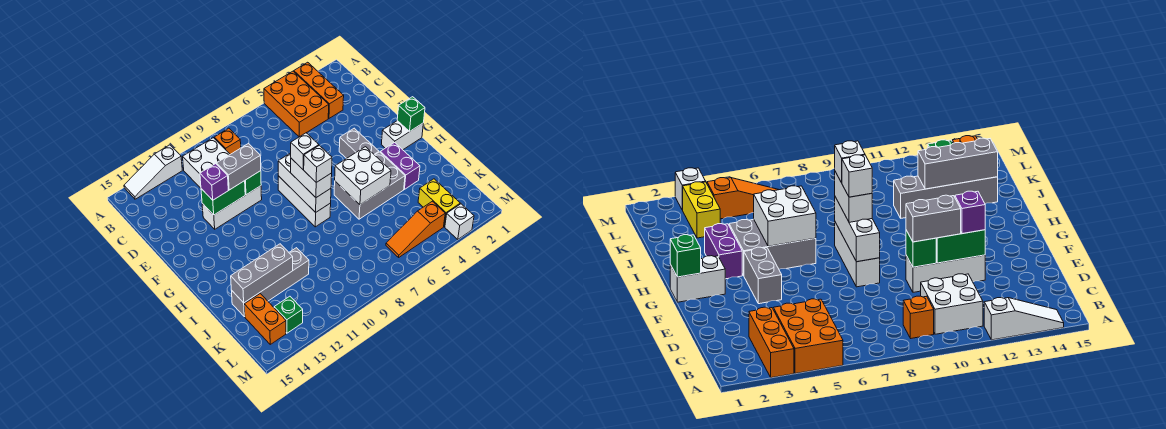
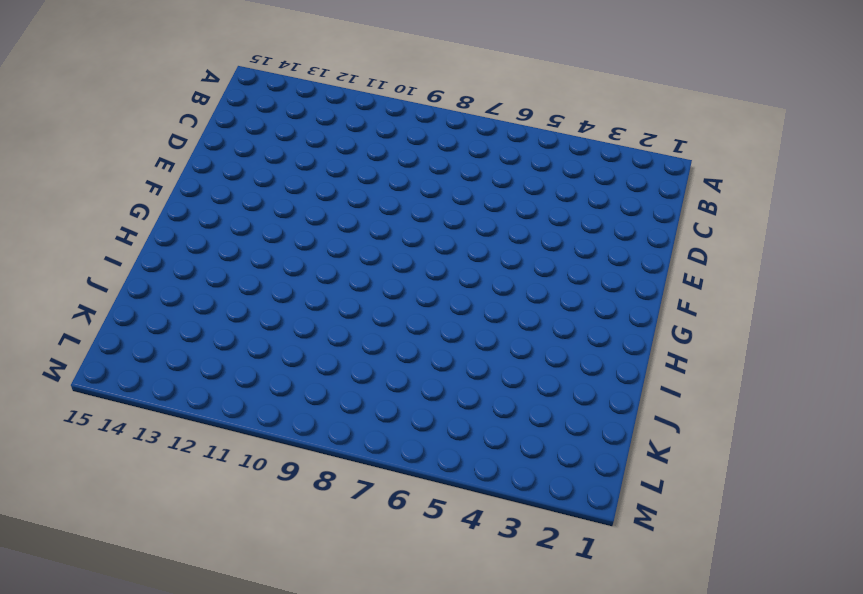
none -> orange 1x3 brick [294,62,344,118]
none -> orange 2x3 brick [264,71,329,137]
none -> white 1x3 slope [124,145,182,199]

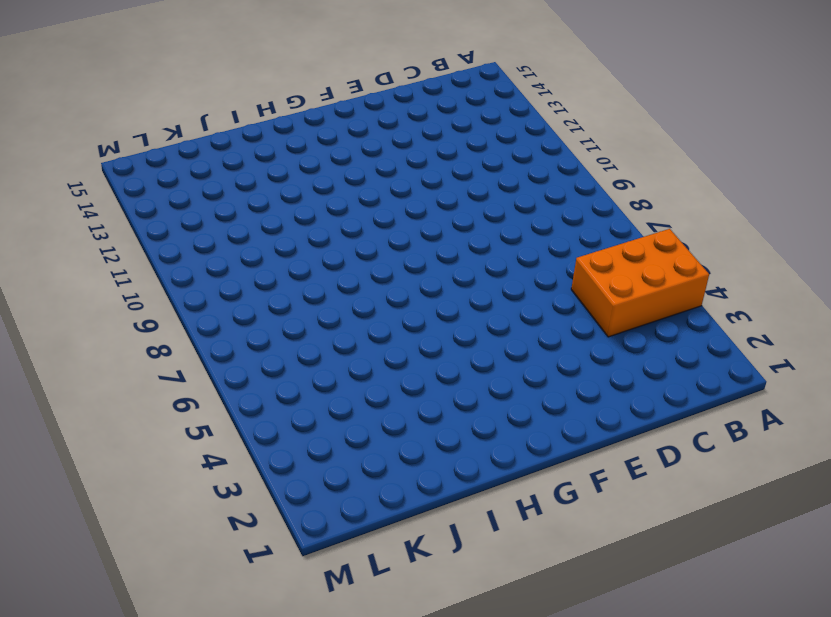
none -> orange 1x3 brick [294,62,344,118]
none -> white 1x3 slope [124,145,182,199]
none -> orange 1x1 brick [214,128,241,154]

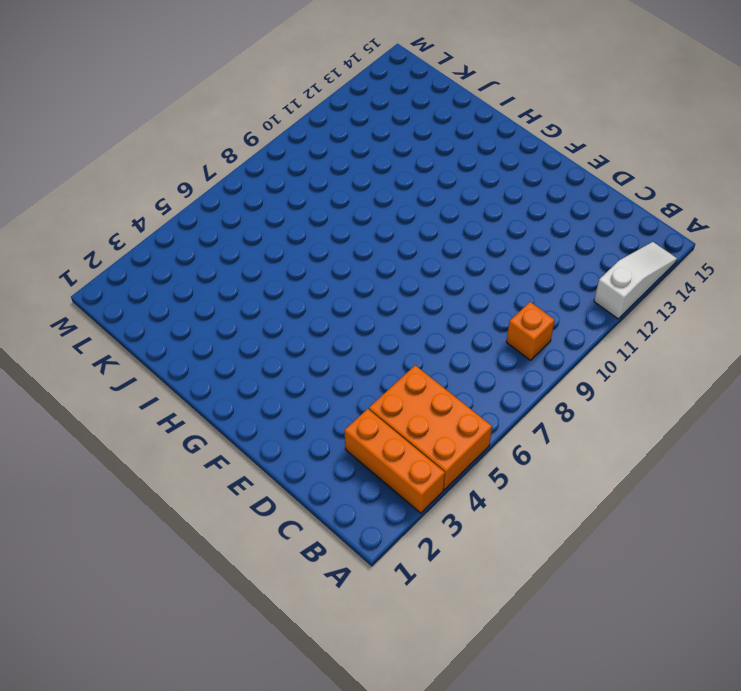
none -> white 2x2 brick [183,138,230,188]
none -> white 1x3 brick [202,186,262,229]
none -> grey 1x2 brick [339,128,379,159]

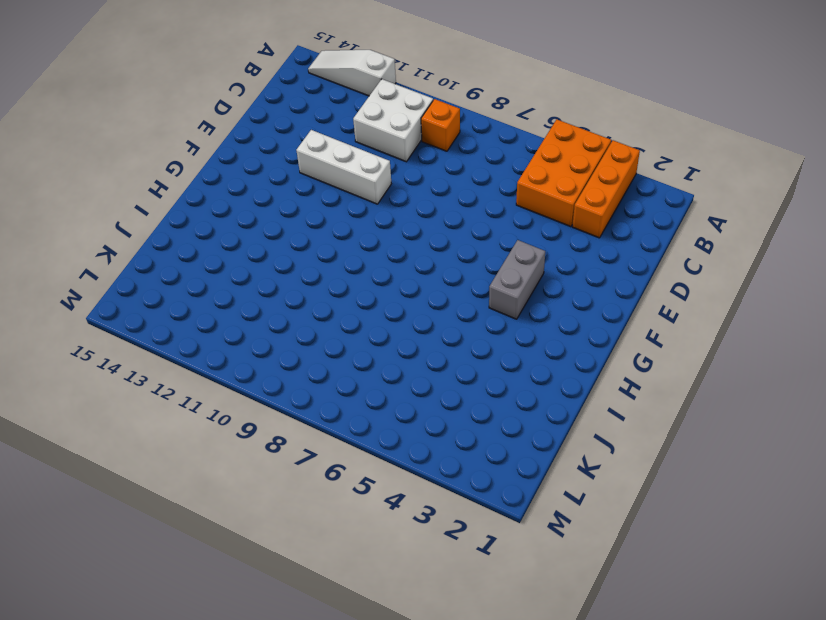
none -> white 1x3 brick [278,176,331,227]
none -> white 1x2 brick [381,121,423,150]
none -> purple 1x2 brick [380,142,420,189]

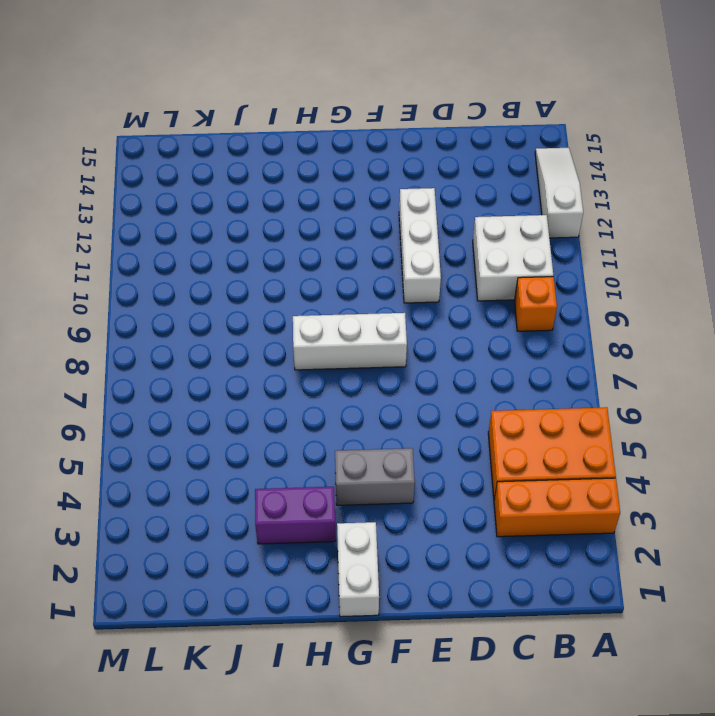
none -> grey 2x3 brick [334,152,405,219]
none -> grey 1x4 brick [231,248,309,317]
none -> yellow 1x2 brick [418,179,460,227]

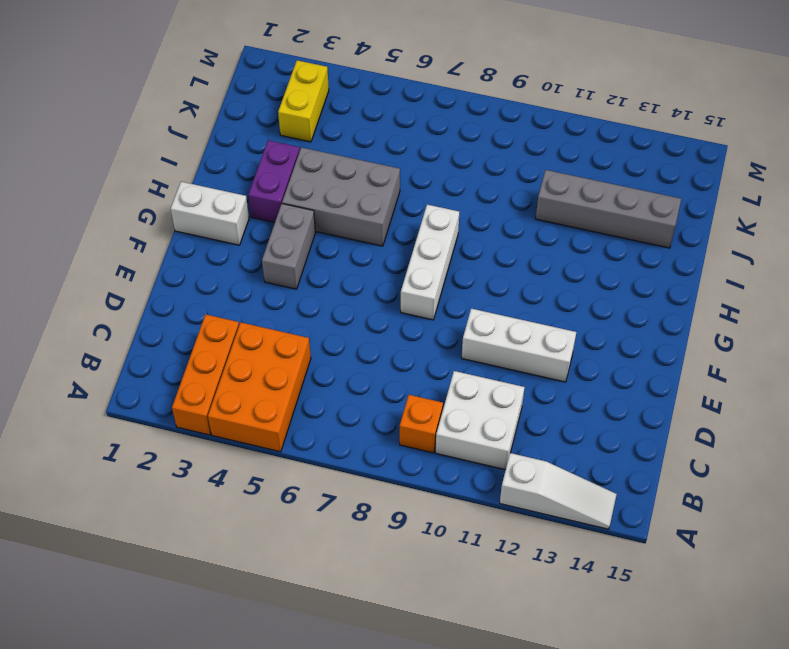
none -> orange 1x2 brick [244,294,286,344]
none -> orange 1x3 slope [386,201,445,257]
none -> green 1x1 brick [274,296,303,333]

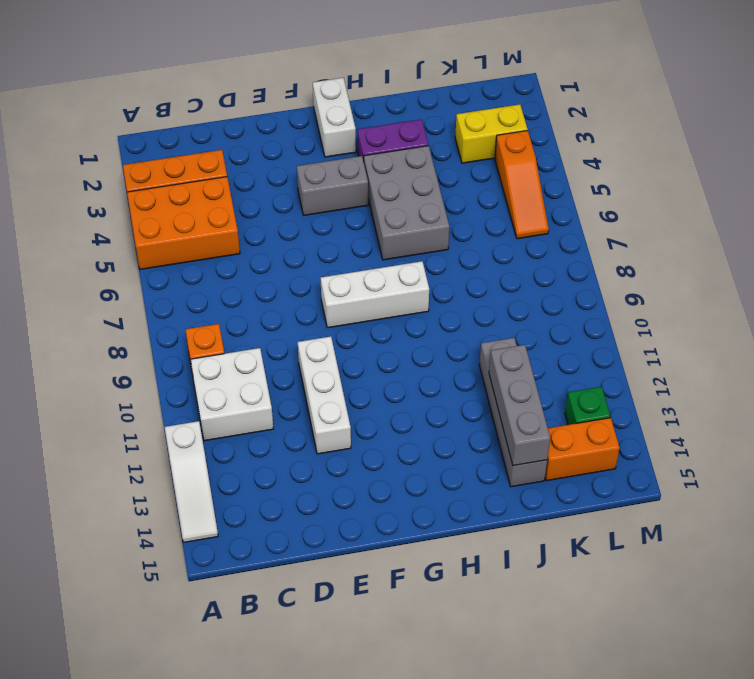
none -> white 1x1 brick [445,204,474,239]
none -> green 1x1 brick [245,171,261,195]
none -> green 1x2 brick [201,181,245,215]

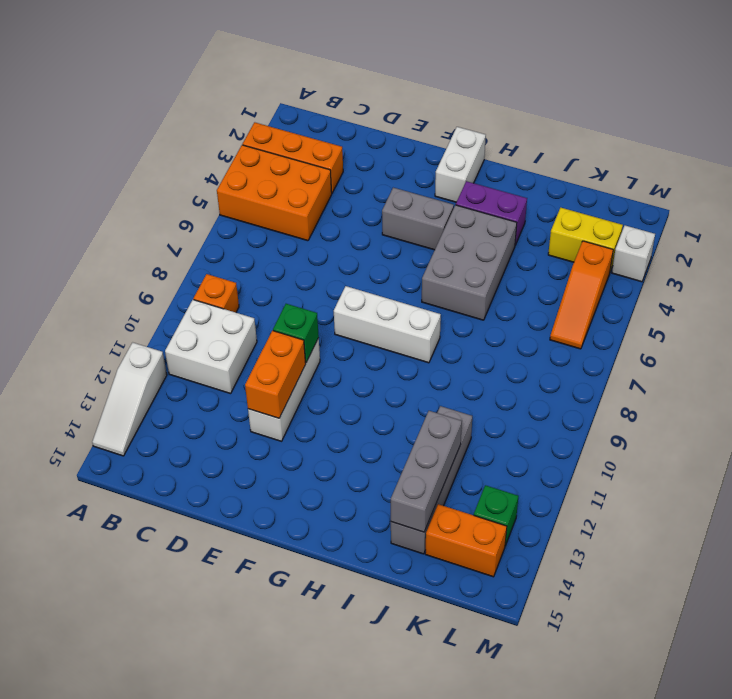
orange 1x2 brick [245,331,306,418] -> green 1x2 brick [201,181,245,215]
none -> white 1x3 brick [278,153,331,212]
none -> green 1x1 brick [397,97,425,132]
none -> white 2x2 brick [335,147,391,205]

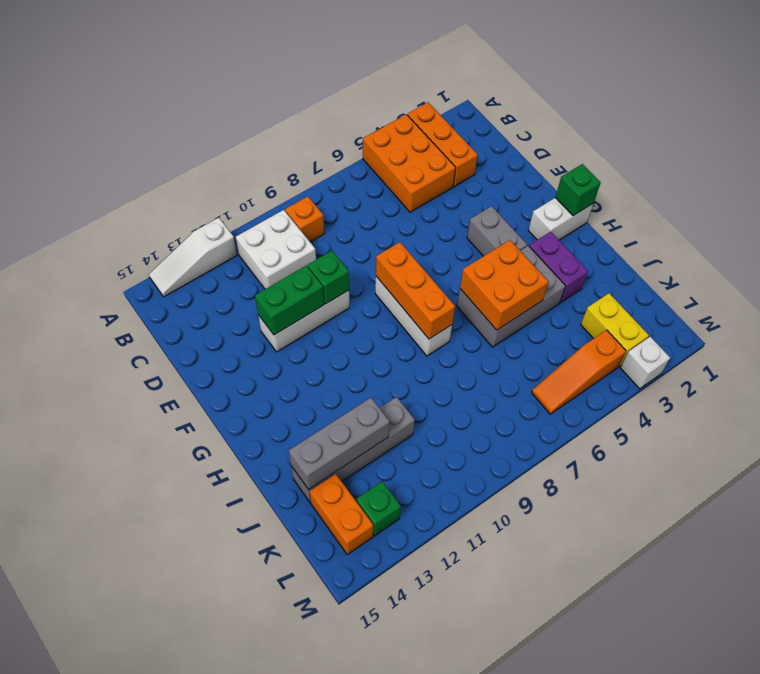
orange 1x3 brick [376,242,455,339] -> white 1x3 brick [278,153,331,212]
orange 2x2 brick [460,240,548,330] -> white 2x2 brick [335,147,391,205]
none -> grey 1x2 brick [217,143,261,190]
none -> purple 1x1 brick [200,164,228,200]
none -> white 1x2 brick [291,158,332,197]

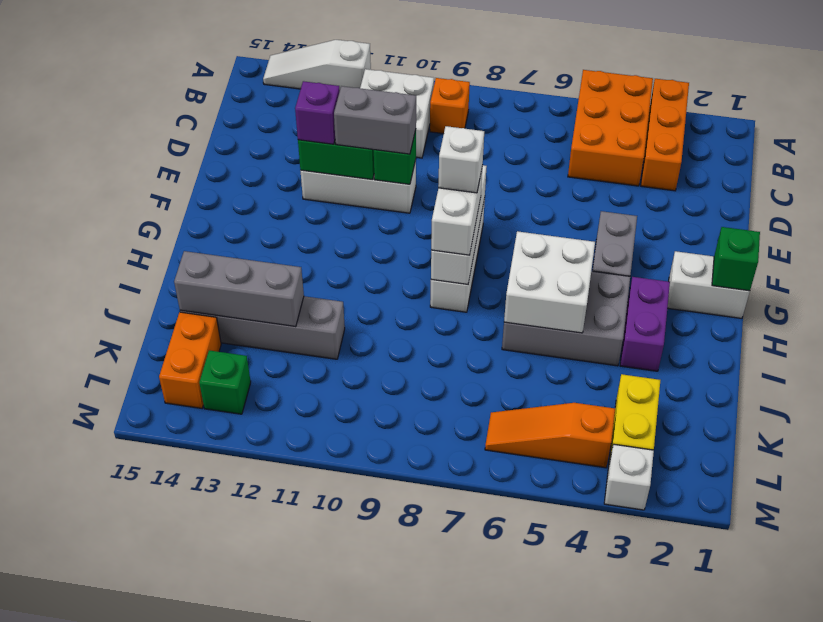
none -> white 1x1 brick [304,145,332,182]

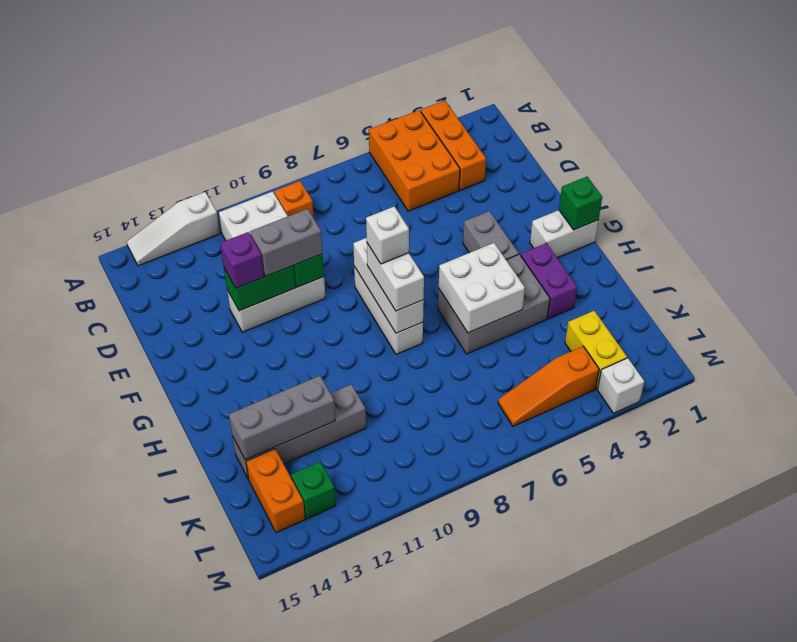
none -> white 1x1 brick [304,145,332,182]

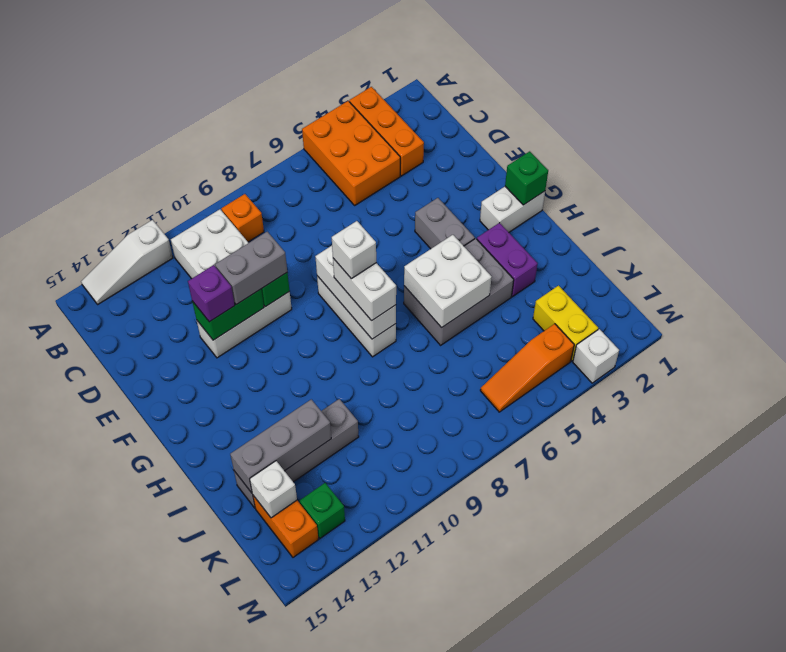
white 1x1 brick [250,461,297,518] -> white 1x1 brick moved to [304,145,332,182]

